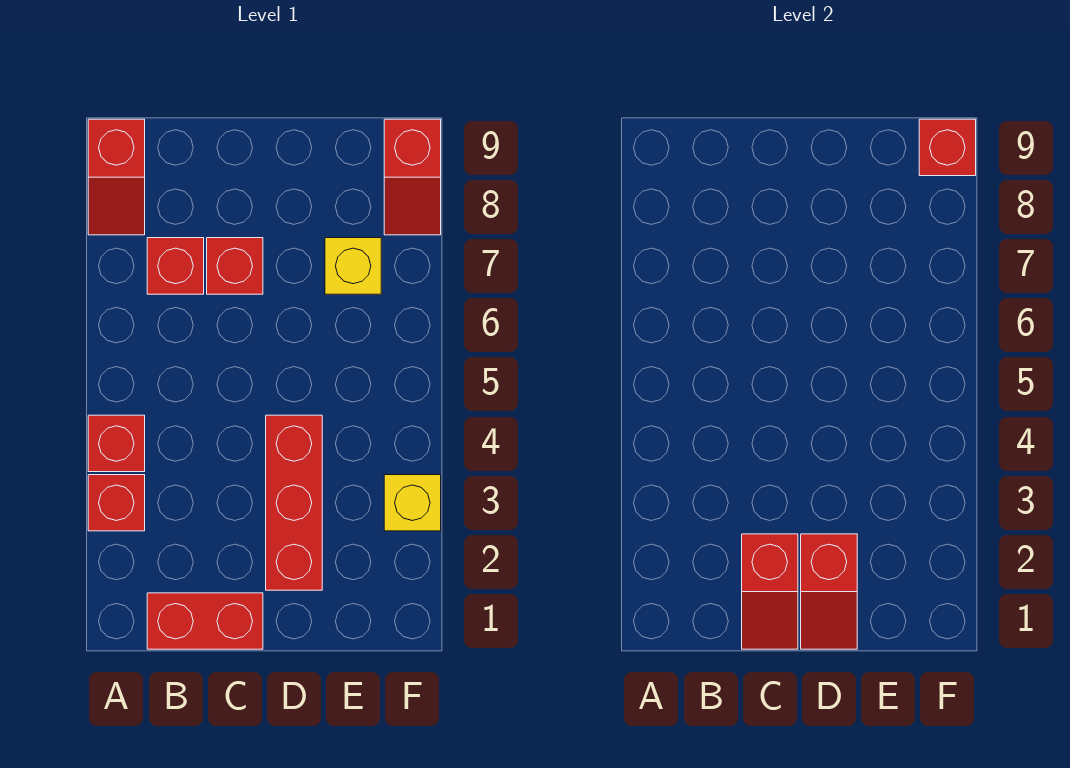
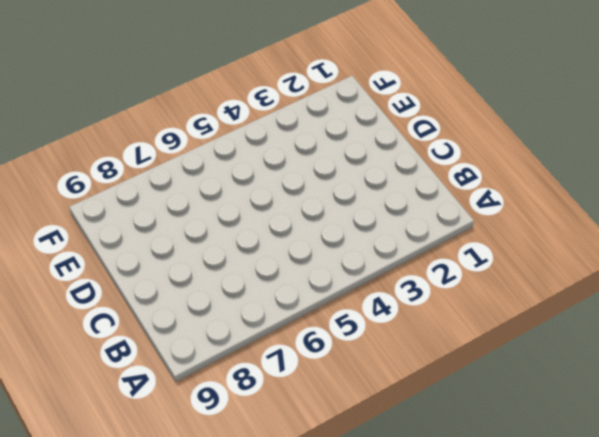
none -> red 1x1 brick [88,475,145,531]
none -> red 1x1 brick [88,415,145,472]
none -> red 1x2 slope [88,119,145,235]

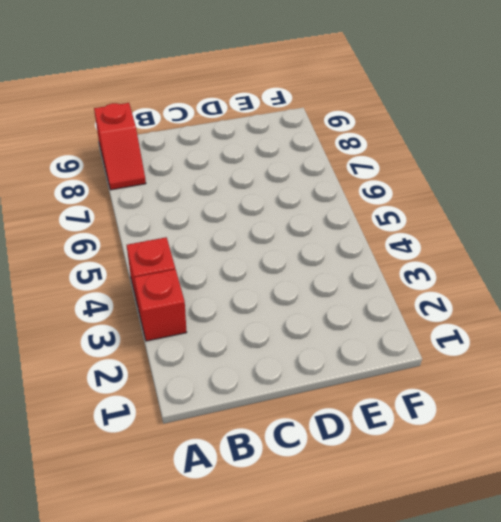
none -> red 1x2 brick [147,593,263,649]
none -> red 1x1 brick [147,238,204,294]
none -> red 1x1 brick [207,238,263,294]

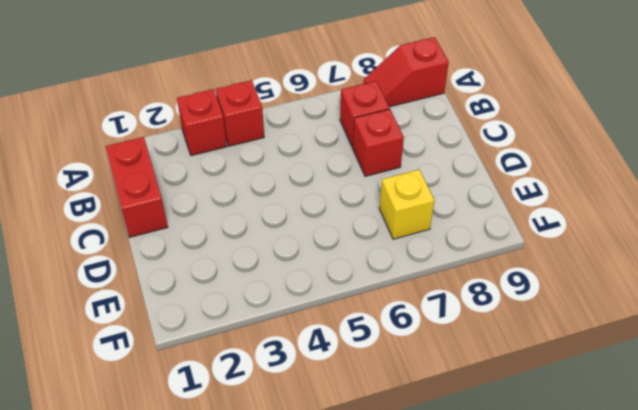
none -> red 1x3 brick [266,415,322,590]
none -> yellow 1x1 brick [384,475,441,531]
none -> red 1x2 slope [384,119,441,235]

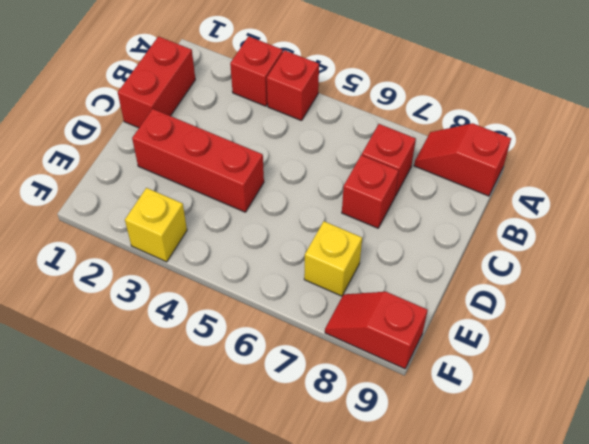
none -> red 1x2 slope [742,534,798,649]
none -> red 1x2 slope [801,534,857,649]
none -> red 1x1 brick [919,119,976,176]

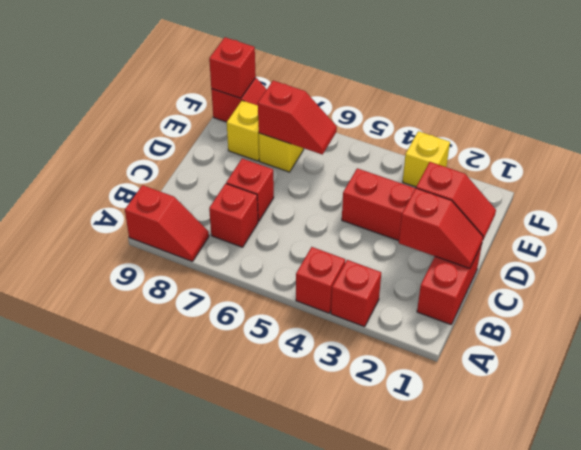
red 1x2 slope [258,81,337,155] -> none
yellow 1x1 brick [227,101,259,161] -> none

